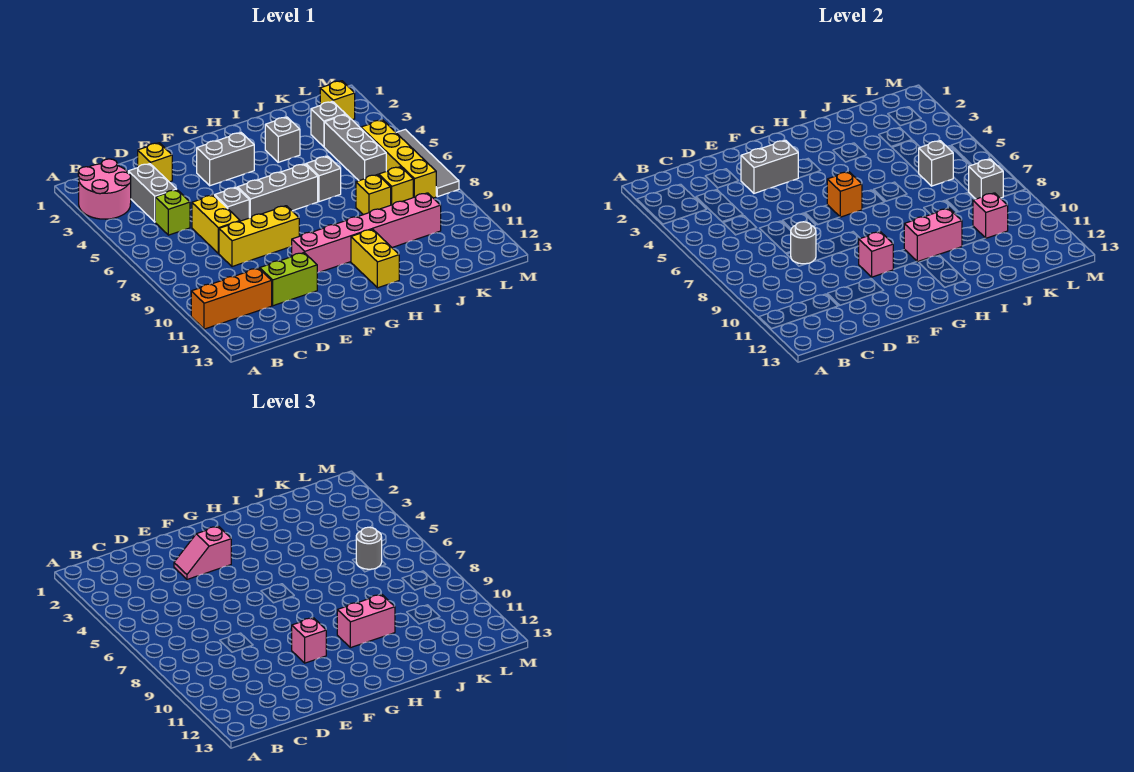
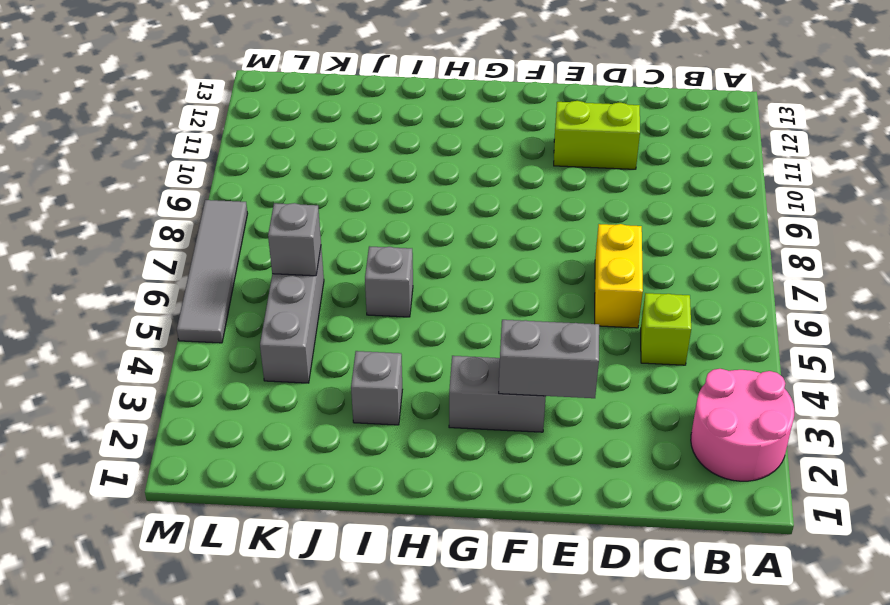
none -> orange 1x3 brick [191,268,272,329]
none -> grey 1x2 brick [128,164,177,222]
none -> yellow 1x1 brick [138,143,172,182]
none -> yellow 1x3 brick [219,206,299,267]

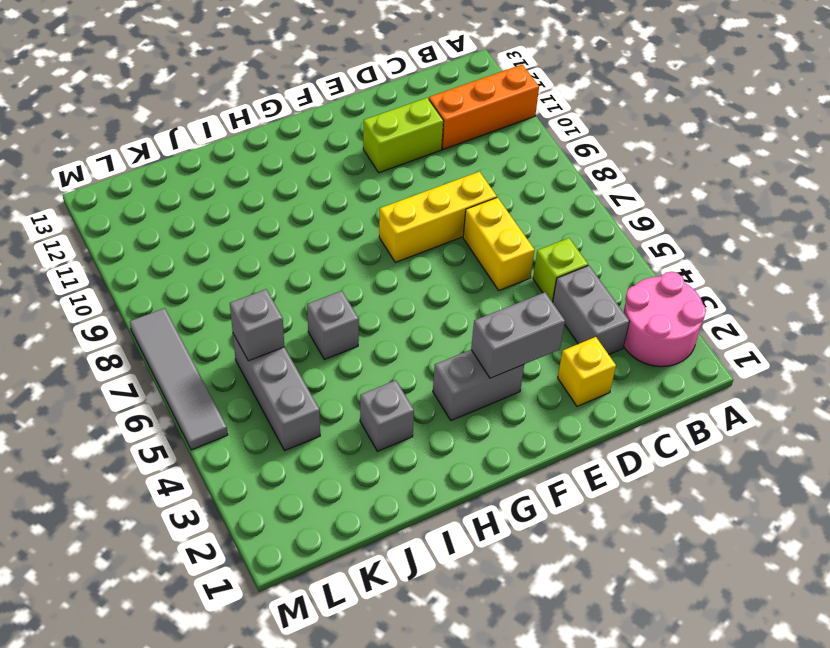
none -> grey 1x1 brick [215,187,249,221]
none -> grey 1x3 brick [238,164,318,218]
none -> pink 1x6 brick [292,193,441,273]
none -> yellow 1x2 brick [351,229,399,288]

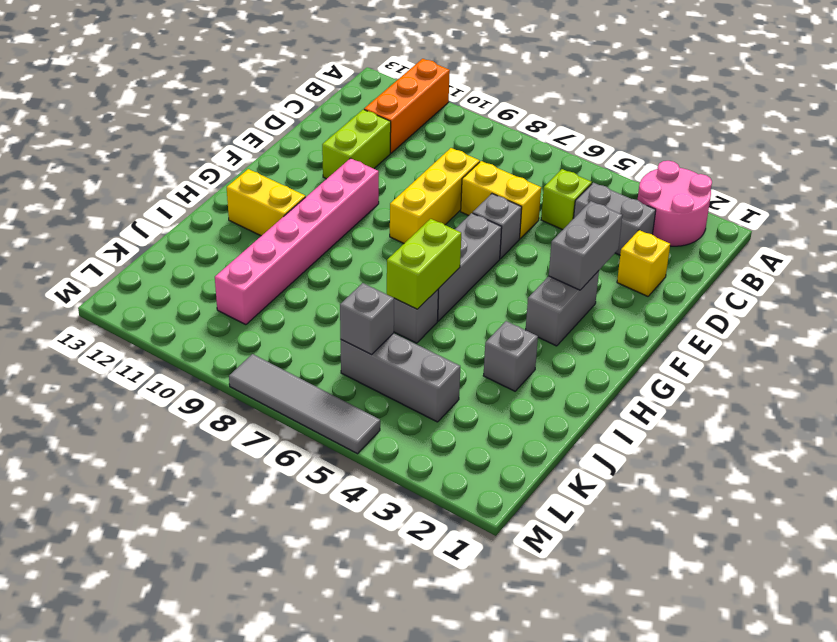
lime 1x2 brick [387,219,461,309] -> none
none -> yellow 1x1 brick [356,175,391,215]
none -> grey 1x1 brick [311,102,346,147]
none -> yellow 1x1 brick [379,167,413,205]
none -> yellow 1x1 brick [320,81,355,120]

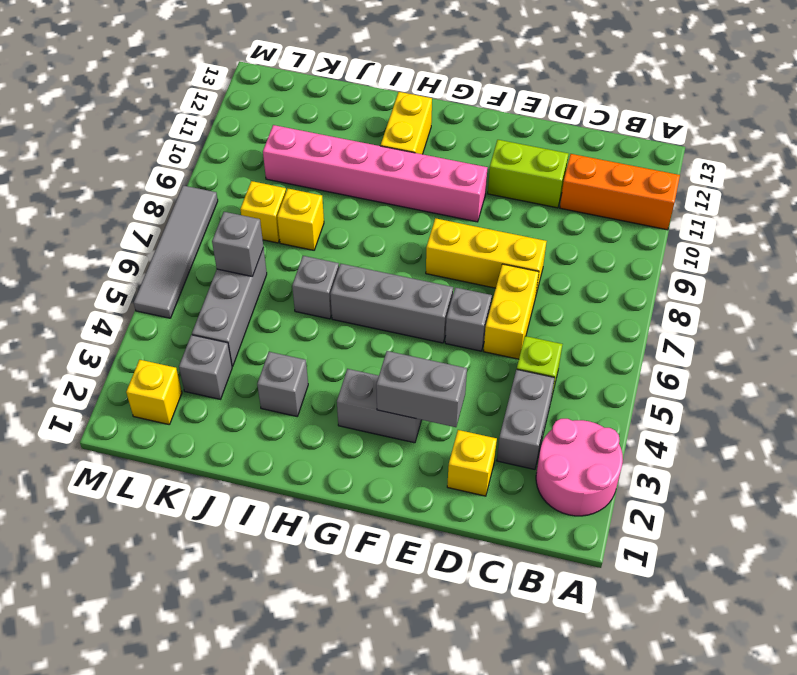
none -> yellow 1x4 brick [361,120,436,198]
none -> grey 1x1 round brick [790,222,816,264]
none -> pink 1x1 brick [859,232,894,277]
none -> orange 1x1 brick [827,172,862,217]

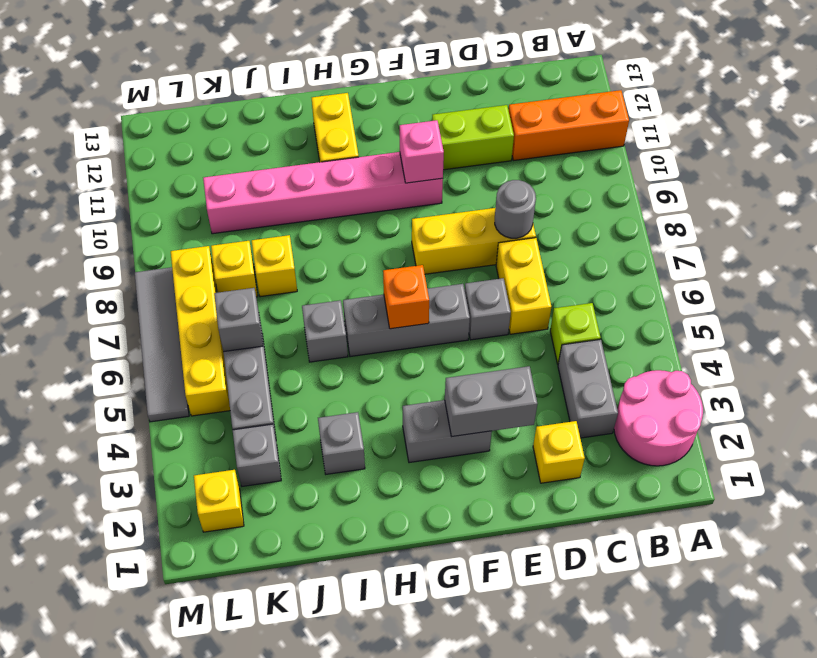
none -> pink 1x2 brick [904,208,962,262]
none -> pink 1x1 brick [973,193,1008,238]
none -> grey 1x1 brick [968,159,1003,199]
none -> pink 1x2 slope [174,526,231,579]

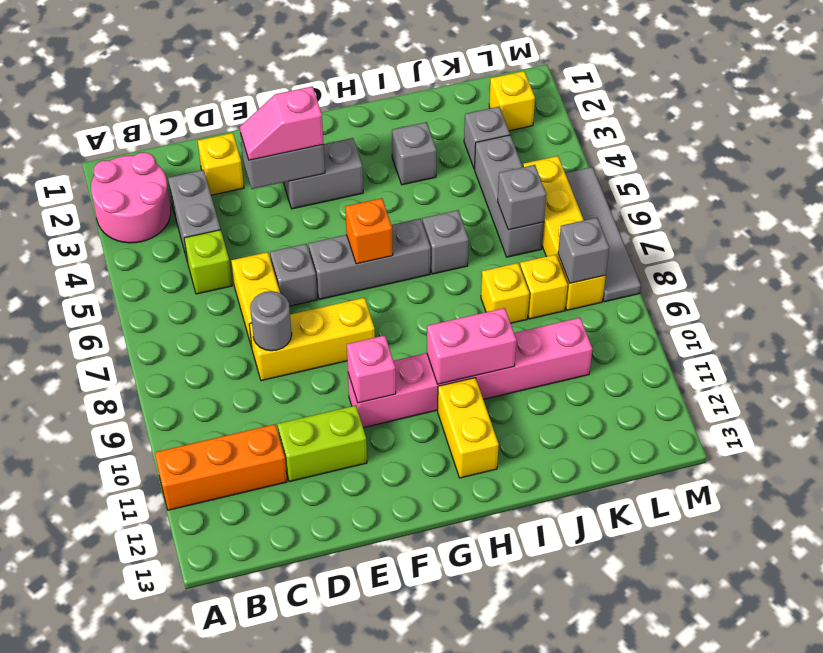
none -> pink 1x1 brick [973,193,1008,238]
none -> pink 1x1 brick [292,618,326,663]
none -> pink 1x2 brick [337,594,395,648]
none -> grey 1x1 round brick [356,527,382,569]

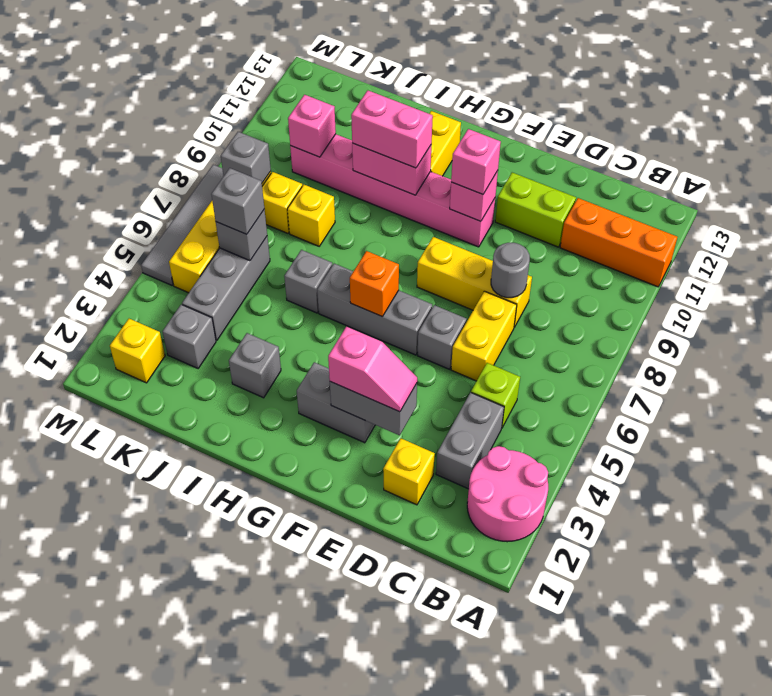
grey 1x1 brick [211,168,264,234] -> grey 1x1 round brick [356,527,382,569]

